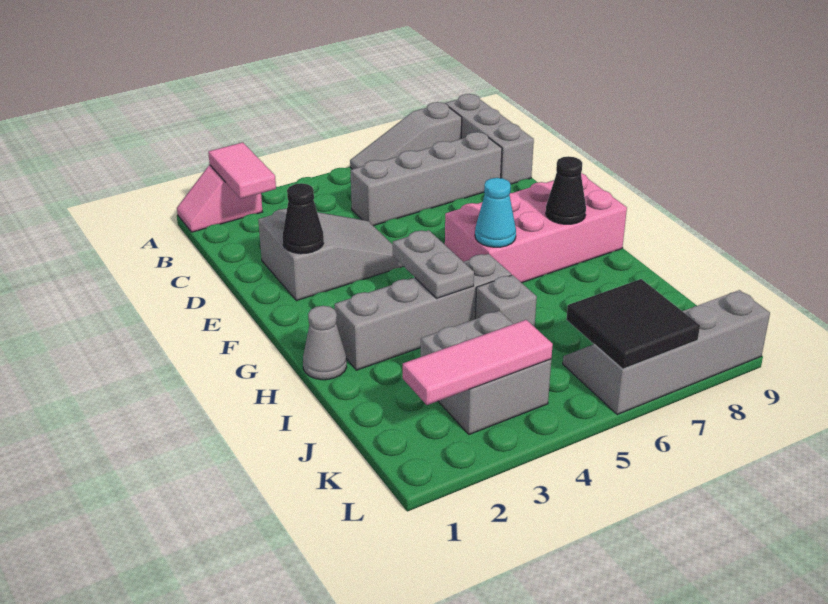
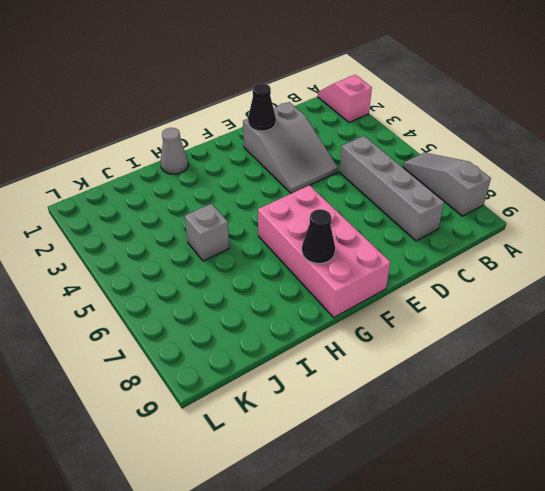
none -> grey 1x3 brick [445,94,534,184]
none -> grey 1x4 brick [335,254,511,370]
none -> grey 2x2 brick [421,311,551,434]

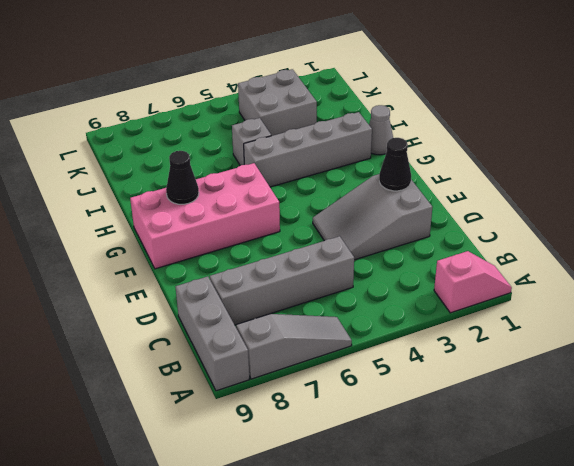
none -> grey 2x4 slope [563,290,770,414]
none -> pink 1x2 tile [208,142,276,199]
none -> grey 1x2 plate [393,230,474,298]

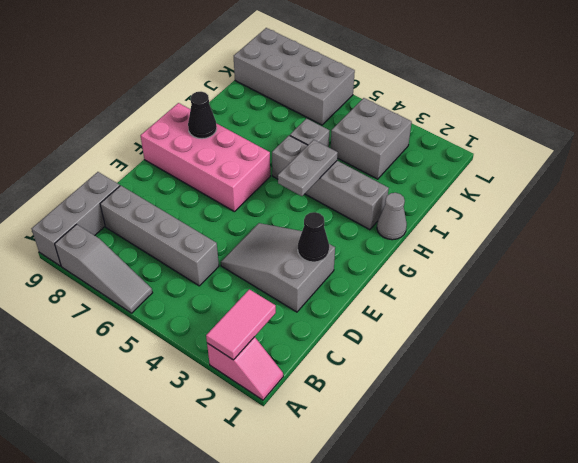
grey 2x4 brick [234,28,355,125] -> grey 2x4 slope [563,290,770,414]
none -> cyan 1x1 cone [475,178,516,247]
none -> pink 1x3 tile [403,320,553,405]
none -> black 2x2 tile [566,279,700,369]

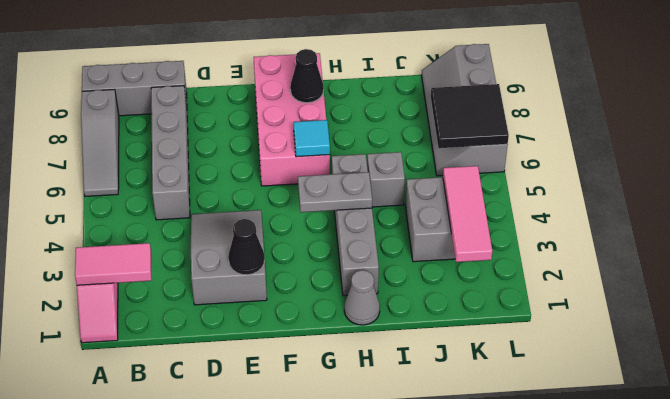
cyan 1x1 tile [294,120,330,157] -> cyan 1x1 cone [475,178,516,247]

